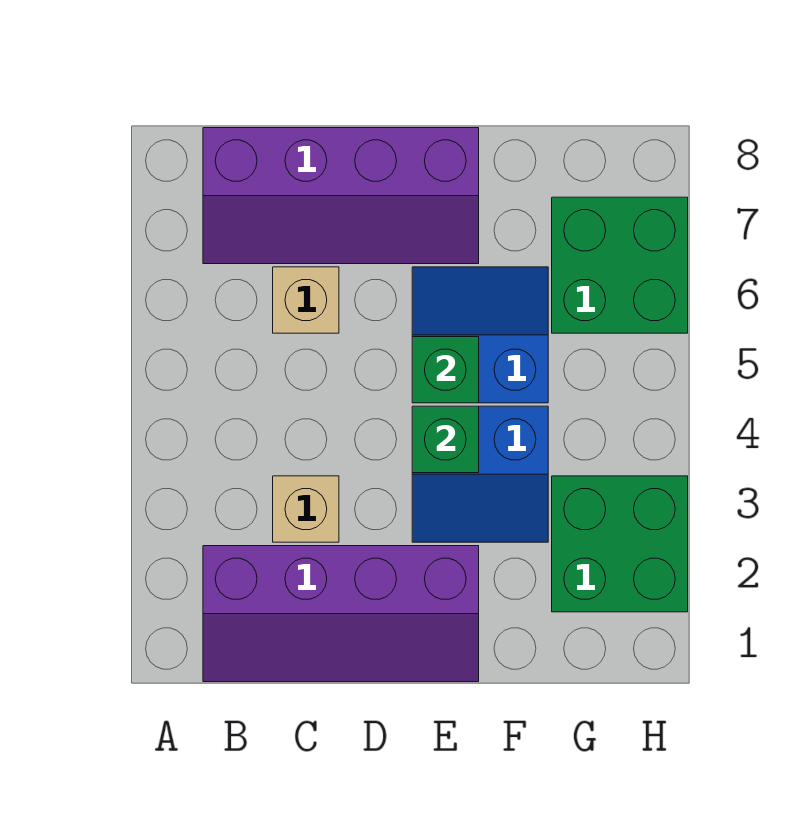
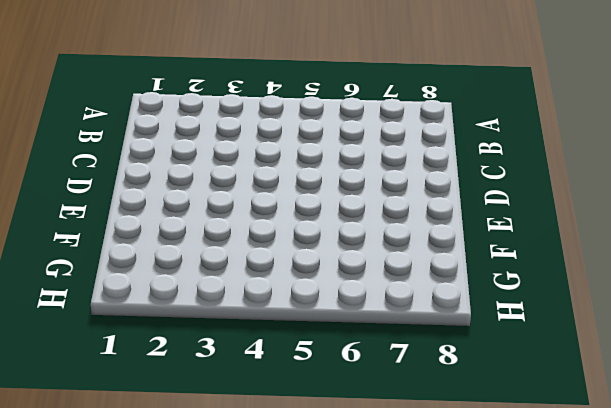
none -> purple 2x4 slope [203,546,479,682]
none -> purple 2x4 slope [203,128,479,264]

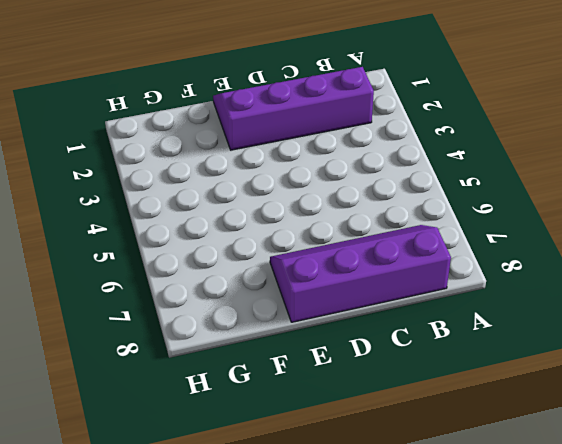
none -> tan 1x1 brick [273,476,339,542]
none -> tan 1x1 brick [273,267,339,333]

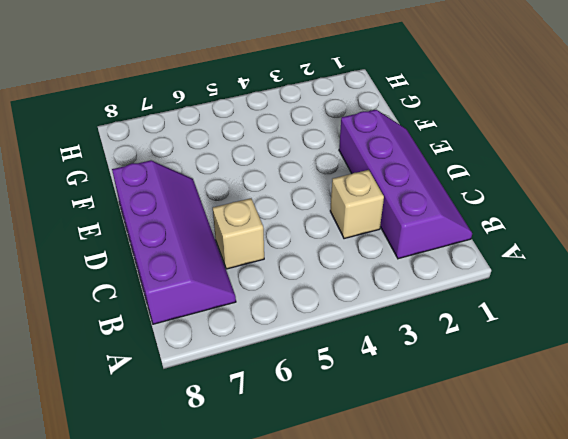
none -> blue 2x2 slope [412,406,548,542]
none -> blue 2x2 slope [412,267,548,403]

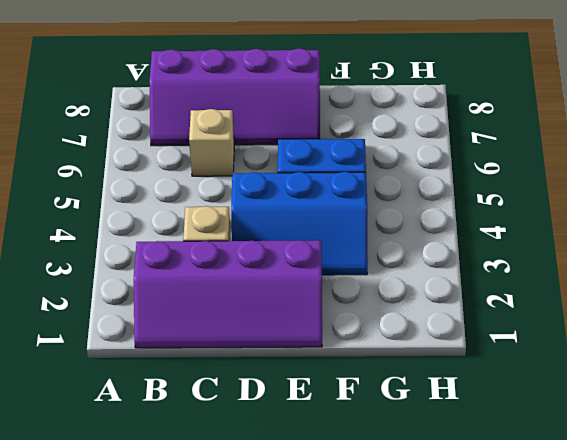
blue 2x3 slope [231,172,368,275] -> blue 2x2 slope [412,406,548,542]
none -> green 2x2 brick [552,476,688,612]
none -> green 2x2 brick [552,197,688,333]

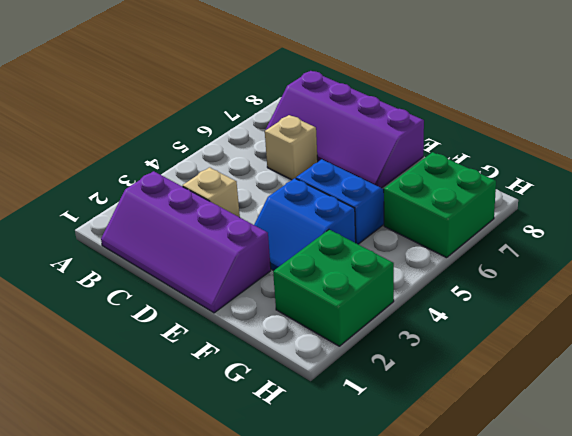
none -> green 1x1 brick [412,406,479,473]
none -> green 1x1 brick [412,337,479,403]

